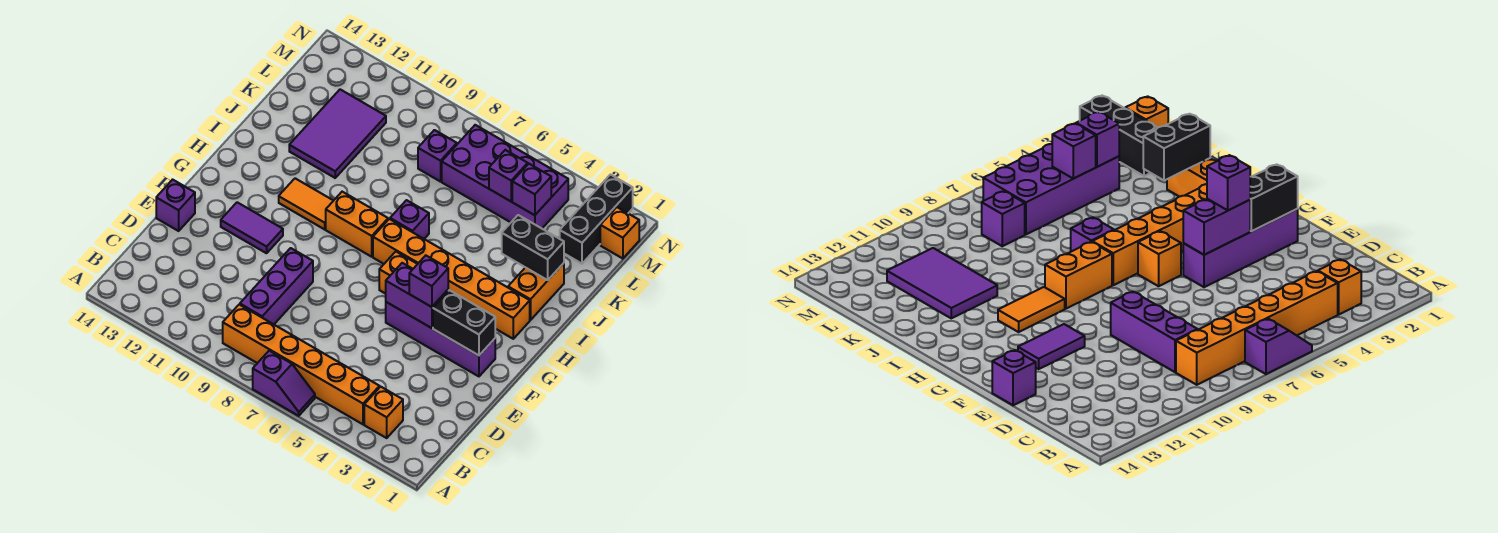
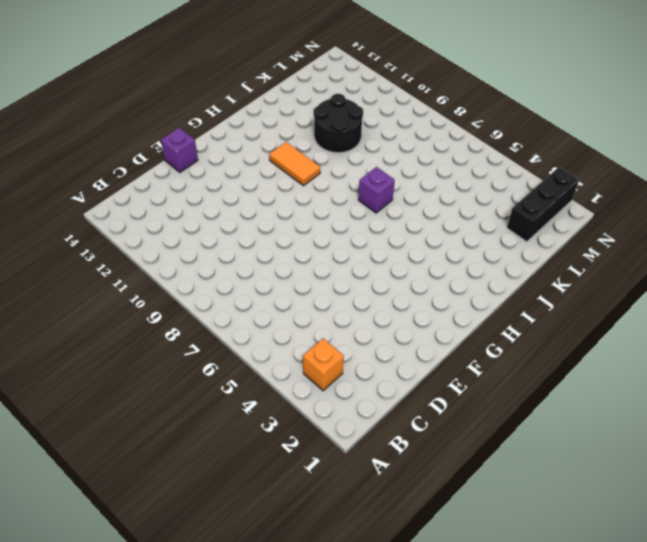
black 2x2 round brick [314,94,363,153] -> purple 2x3 tile [289,89,386,178]
none -> purple 1x2 slope [253,351,315,416]
none -> orange 1x6 brick [223,305,380,424]
none -> purple 1x3 brick [240,248,313,324]

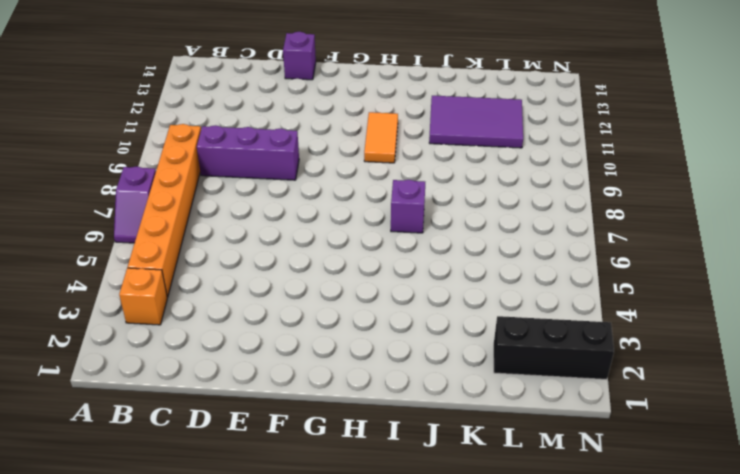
none -> purple 1x4 brick [386,302,495,376]
none -> purple 1x2 tile [221,202,283,253]
none -> orange 1x1 brick [379,252,417,294]

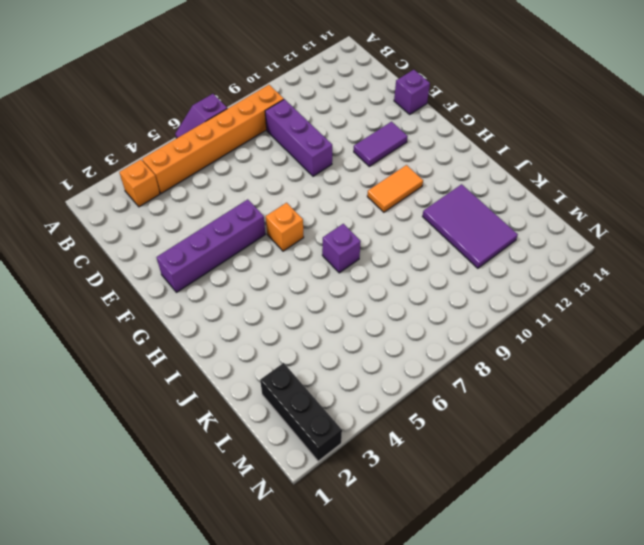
none -> orange 1x6 brick [373,219,530,339]
none -> orange 1x2 brick [326,192,388,257]
none -> orange 1x2 brick [508,263,564,320]

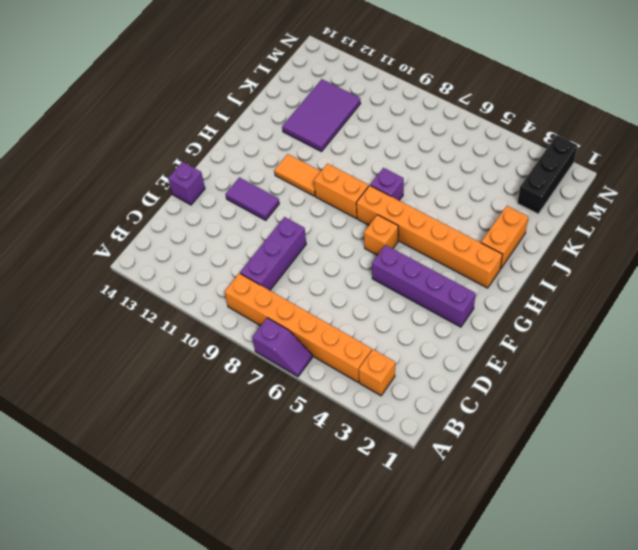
none -> purple 2x4 brick [442,125,568,228]
none -> purple 1x1 brick [418,130,457,182]
none -> orange 1x1 brick [600,207,639,259]

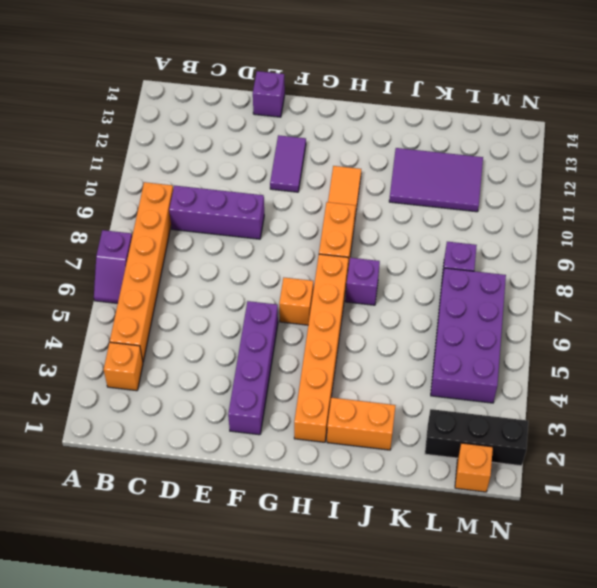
none -> black 1x2 brick [433,290,495,355]
none -> purple 1x2 brick [386,263,448,328]
none -> black 1x2 brick [502,215,564,280]

